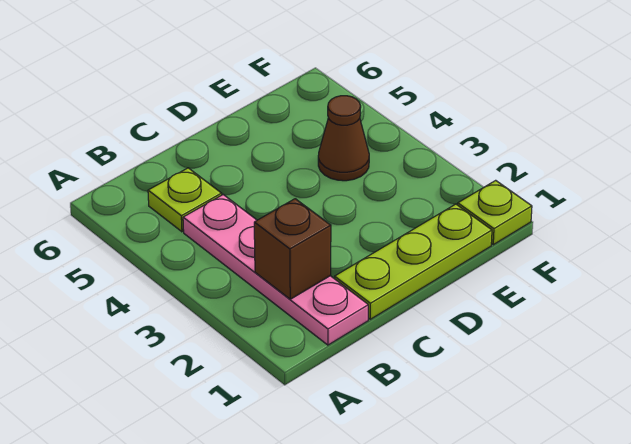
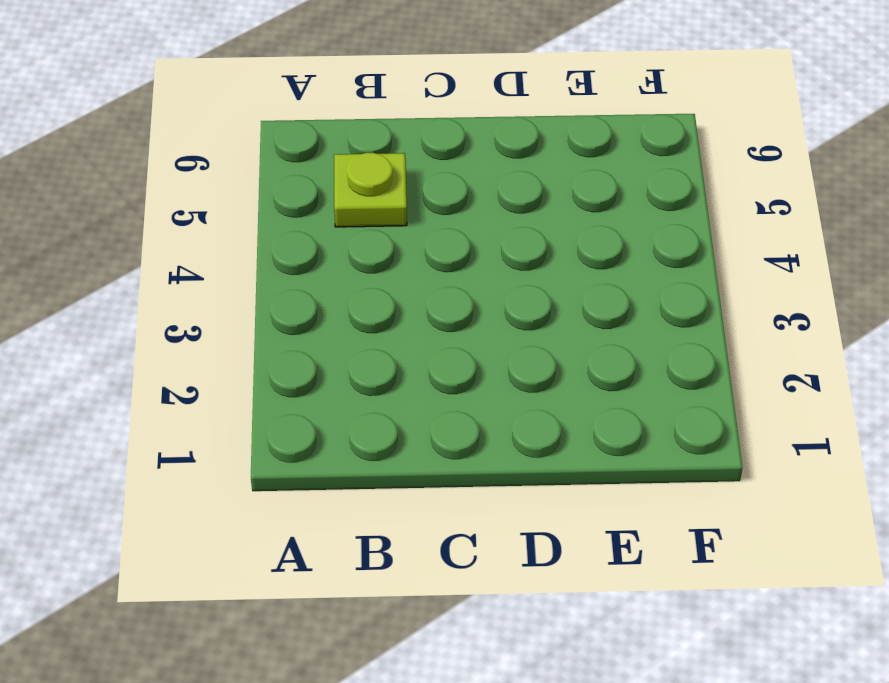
none -> pink 1x4 plate [183,195,368,345]
none -> lime 1x3 plate [335,204,492,319]

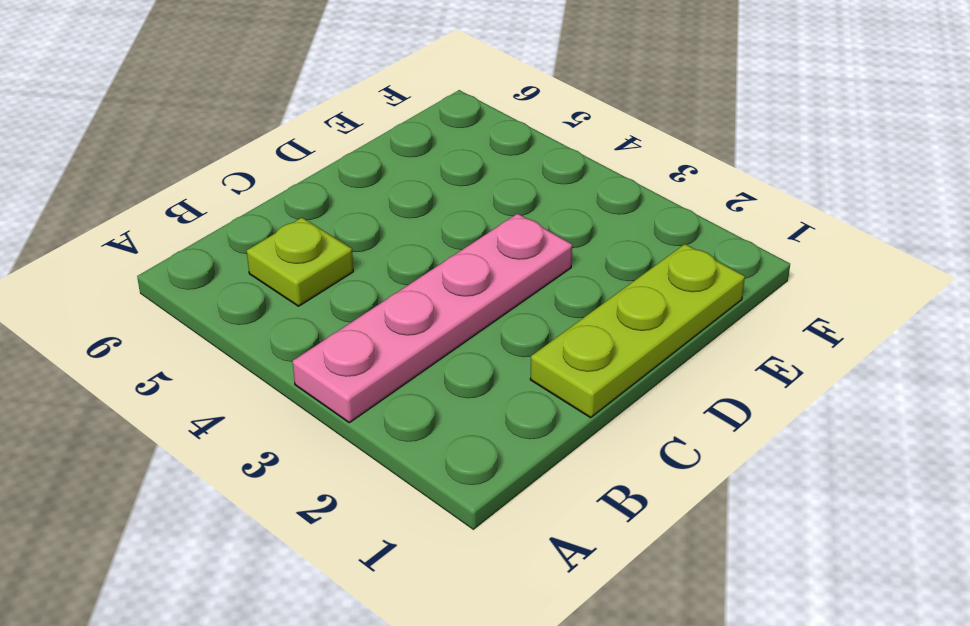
pink 1x4 plate [293,214,572,423] -> pink 1x4 plate turned to [183,195,368,345]
none -> brown 1x1 cone [318,96,369,181]
none -> lime 1x1 plate [458,180,532,245]

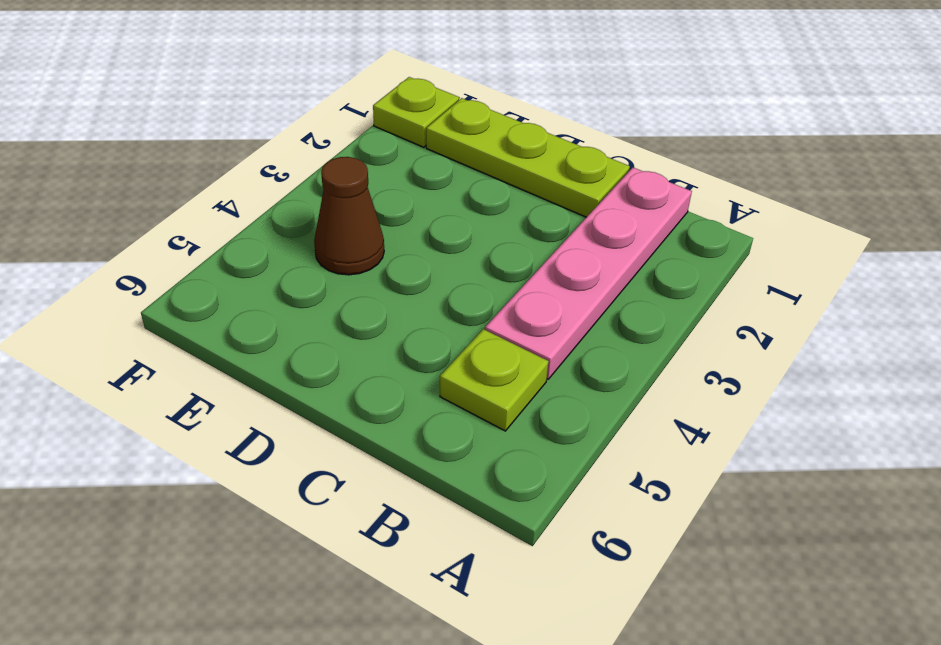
none -> brown 1x1 brick [254,199,331,299]

